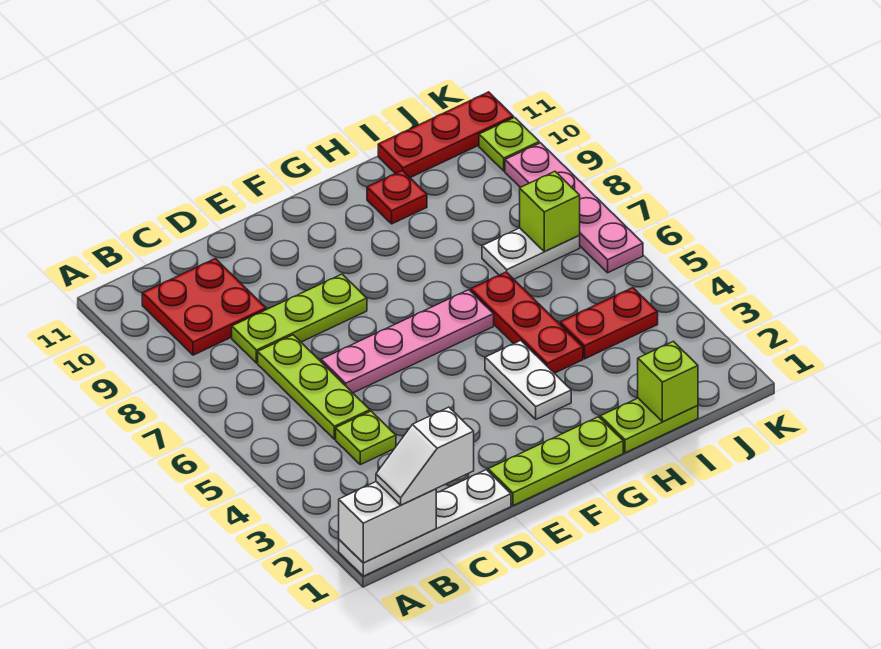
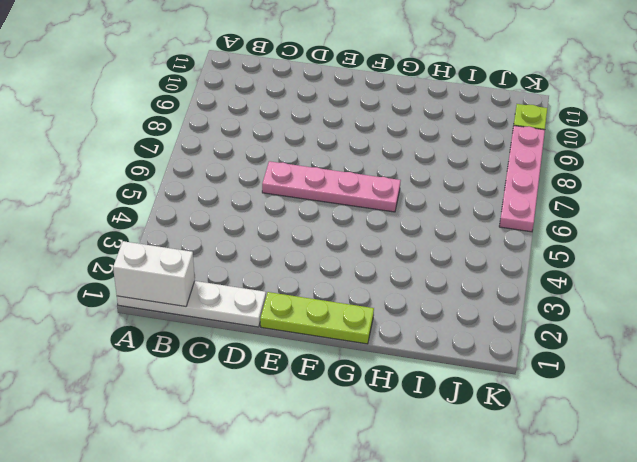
none -> red 2x2 plate [142,259,266,355]
none -> lime 1x1 plate [336,411,396,465]
none -> lime 1x3 plate [258,335,370,439]

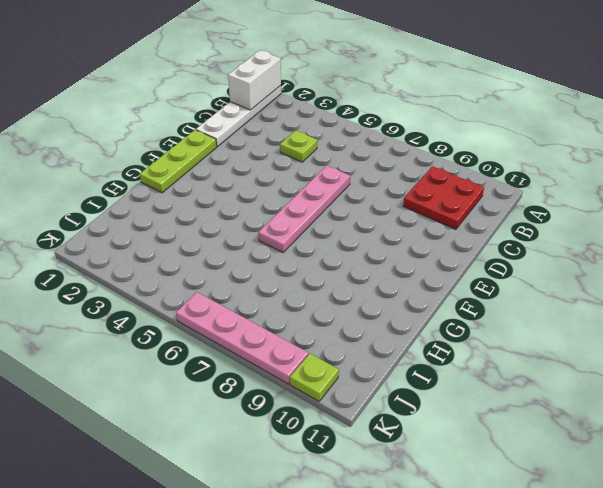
none -> lime 1x3 plate [258,335,370,439]
none -> lime 1x3 plate [232,274,367,363]
none -> white 1x2 plate [485,341,571,419]

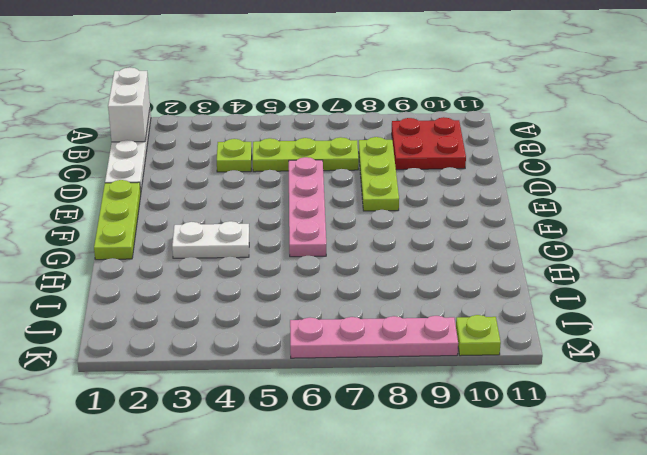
none -> lime 1x2 plate [600,398,698,453]
none -> red 1x3 plate [471,272,583,373]
none -> red 1x1 plate [367,170,427,224]

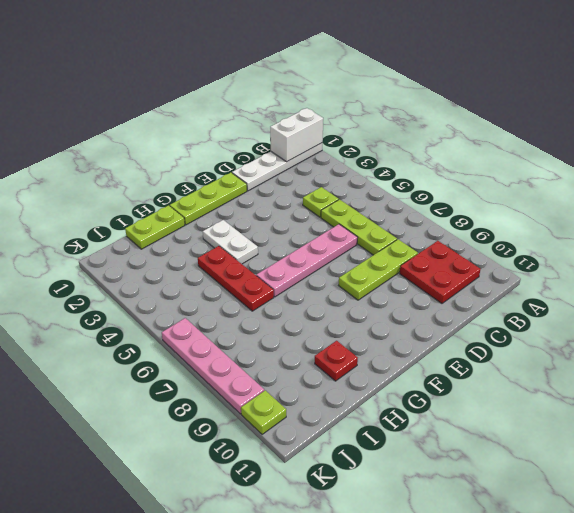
none -> red 1x2 plate [560,288,658,359]
none -> white 1x2 plate [482,228,580,279]
none -> red 1x3 plate [378,92,513,178]

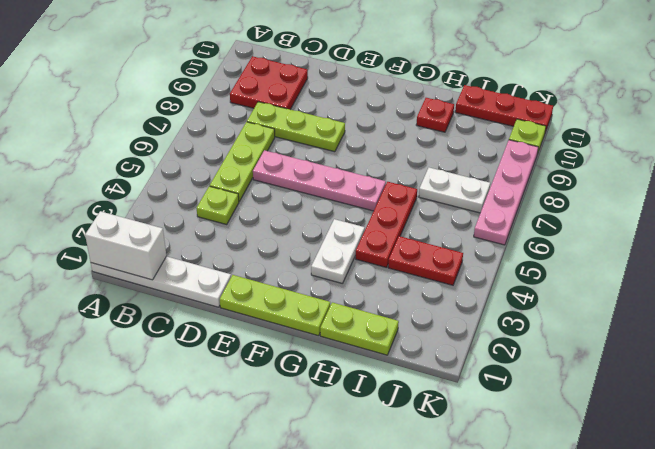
none -> lime 1x1 brick [638,341,698,422]
none -> lime 1x1 brick [520,171,580,252]
none -> white 1x2 slope [376,407,474,505]

